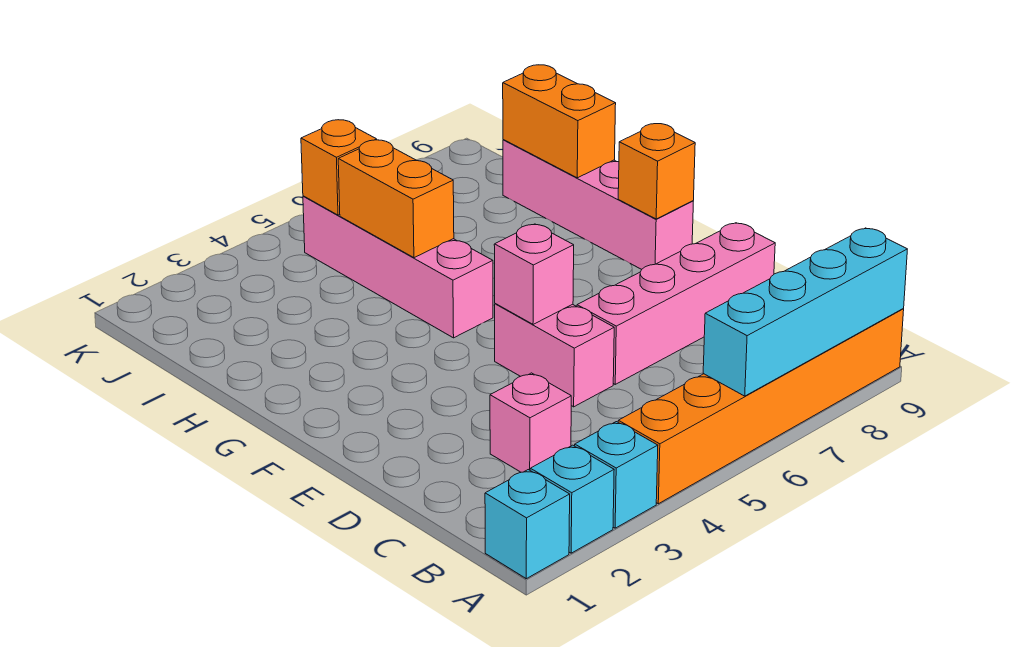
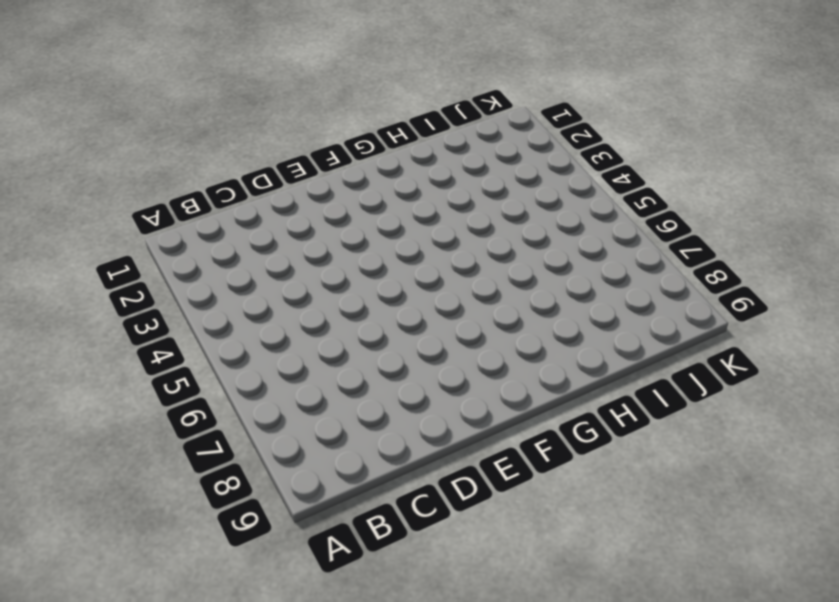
none -> cyan 1x1 brick [485,470,570,579]
none -> cyan 1x1 brick [530,445,614,553]
none -> cyan 1x1 brick [575,422,658,528]

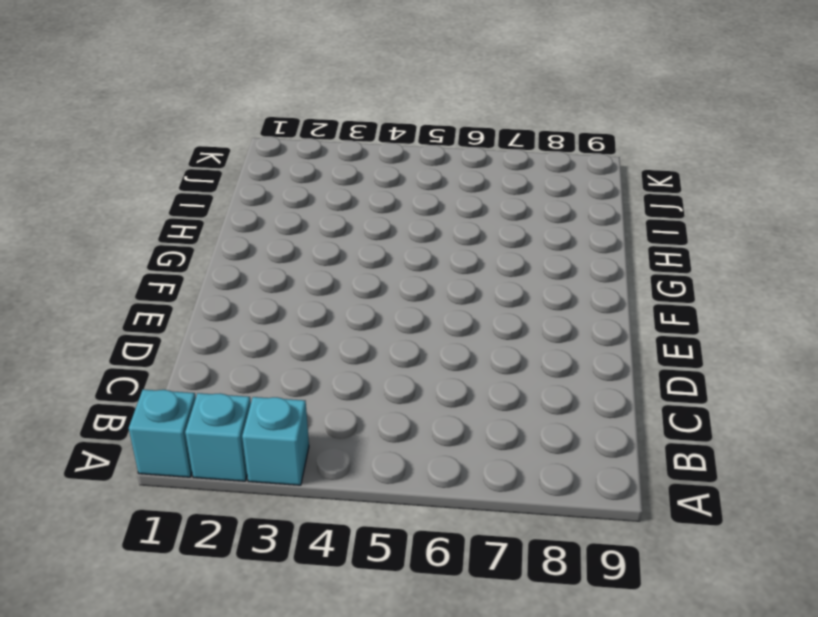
none -> orange 1x6 brick [618,309,904,504]
none -> pink 1x1 brick [490,373,571,472]
none -> pink 1x2 brick [495,304,614,407]

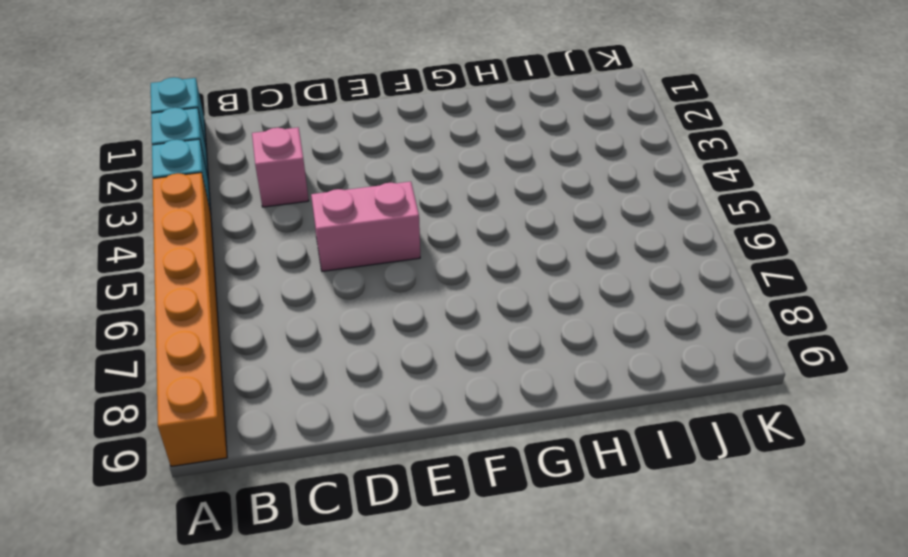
none -> pink 1x4 brick [577,223,775,384]
none -> pink 1x4 brick [503,140,693,269]
none -> pink 1x4 brick [303,196,493,338]

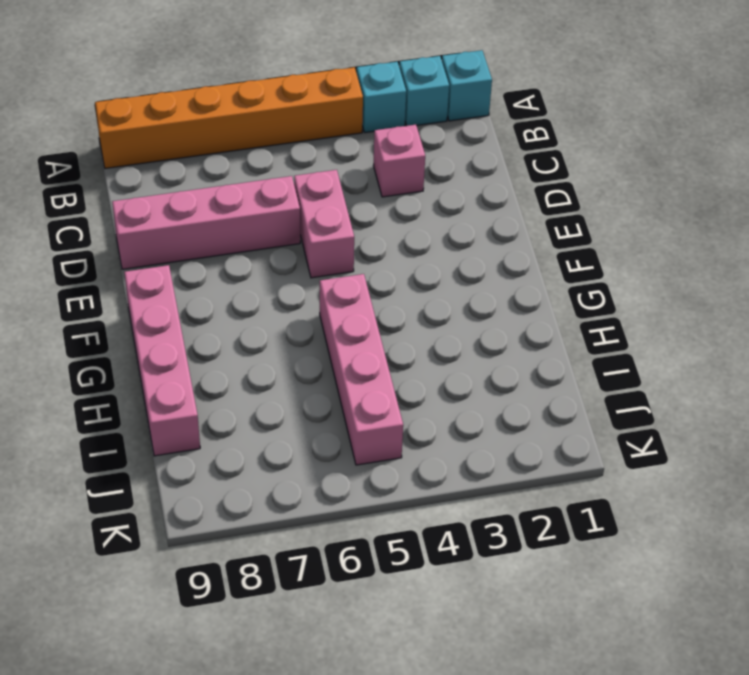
none -> cyan 1x4 brick [703,228,907,396]
none -> pink 1x1 brick [494,224,574,324]
none -> orange 1x1 brick [618,124,695,219]

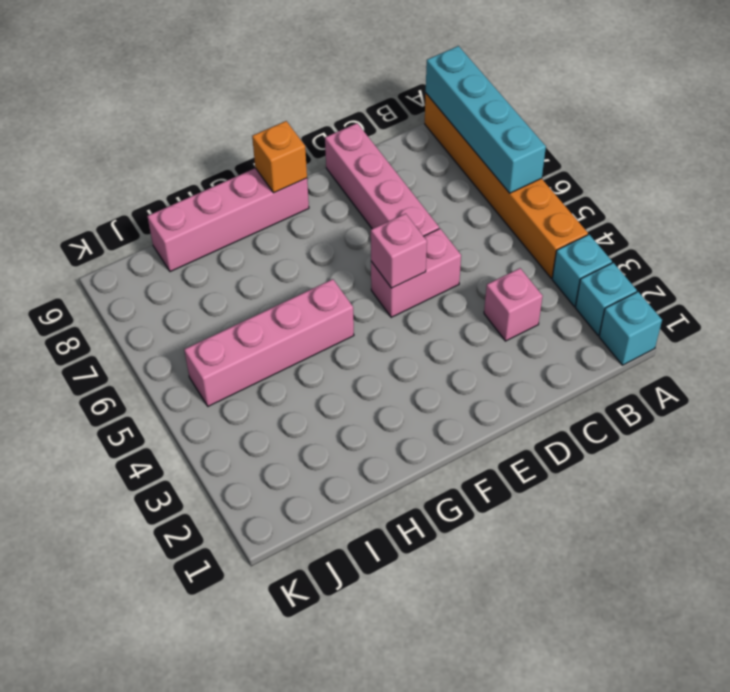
none -> orange 1x2 brick [338,140,454,258]
none -> orange 1x2 brick [503,65,616,178]
none -> orange 1x1 brick [301,120,377,215]

